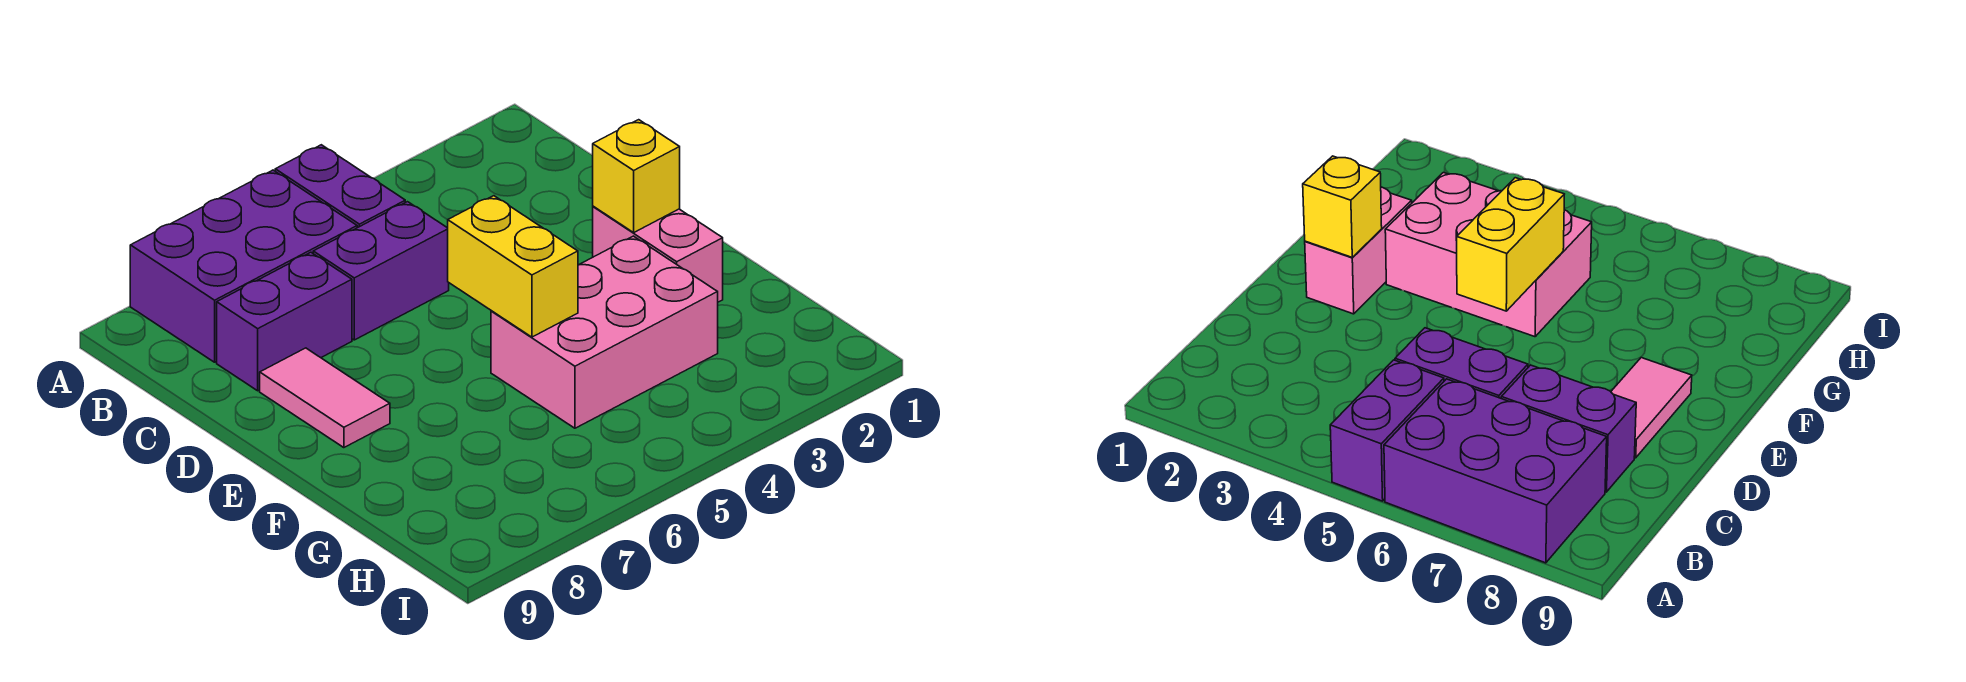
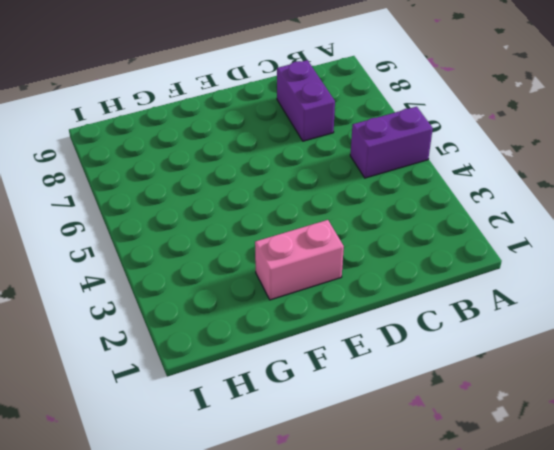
none -> purple 2x3 brick [130,170,357,362]
none -> purple 1x2 brick [313,202,449,340]

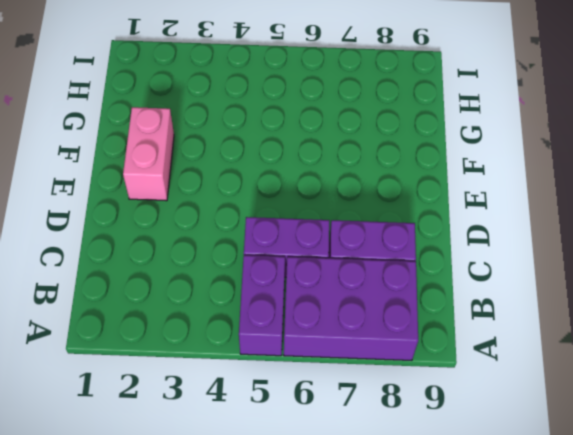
none -> pink 1x2 tile [260,348,390,448]
none -> pink 2x3 brick [491,236,718,428]

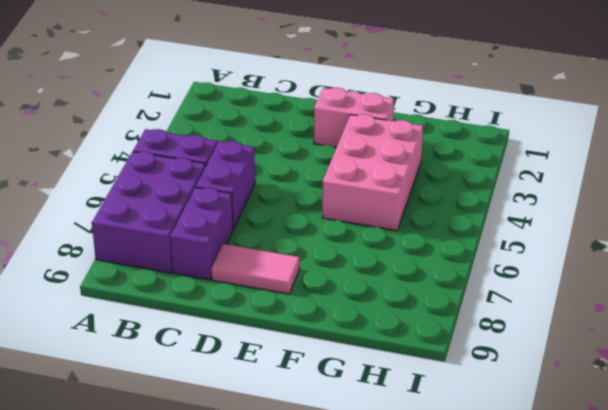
none -> yellow 1x1 brick [593,120,680,233]
none -> yellow 1x2 brick [448,196,578,337]

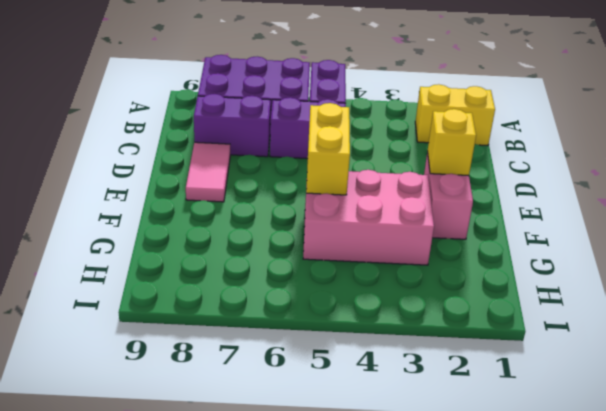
yellow 1x2 brick [415,84,495,146] -> none

